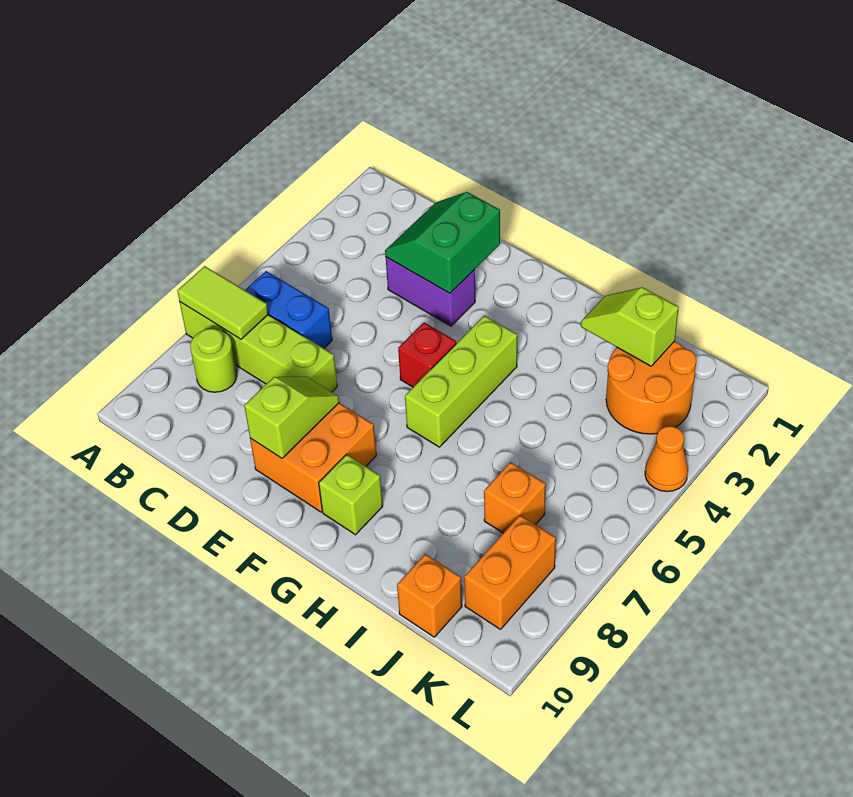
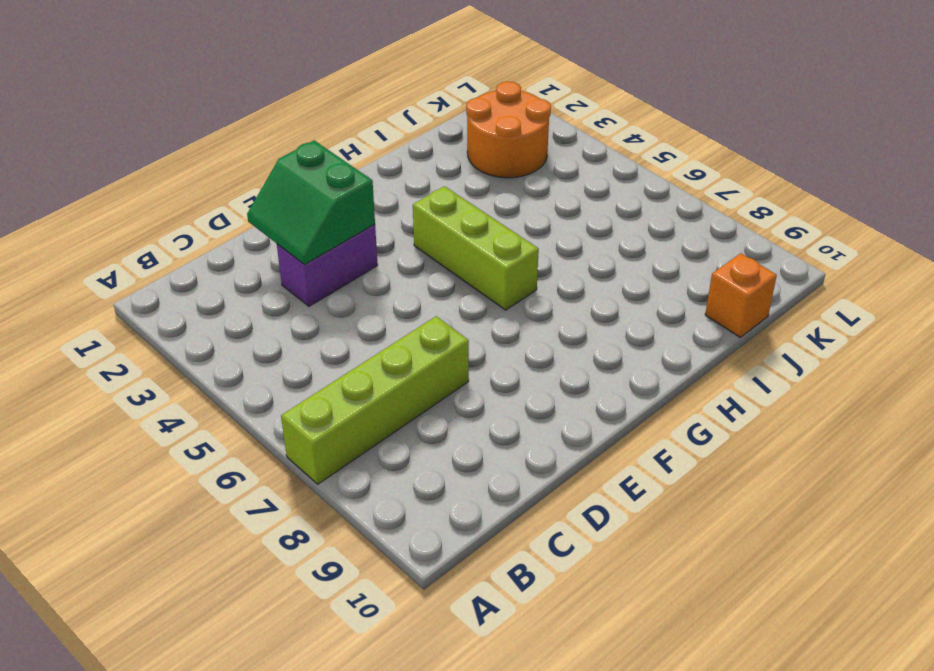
none -> blue 1x2 brick [245,271,332,348]
none -> lime 1x1 round brick [190,329,237,392]
none -> orange 2x2 brick [250,403,376,512]

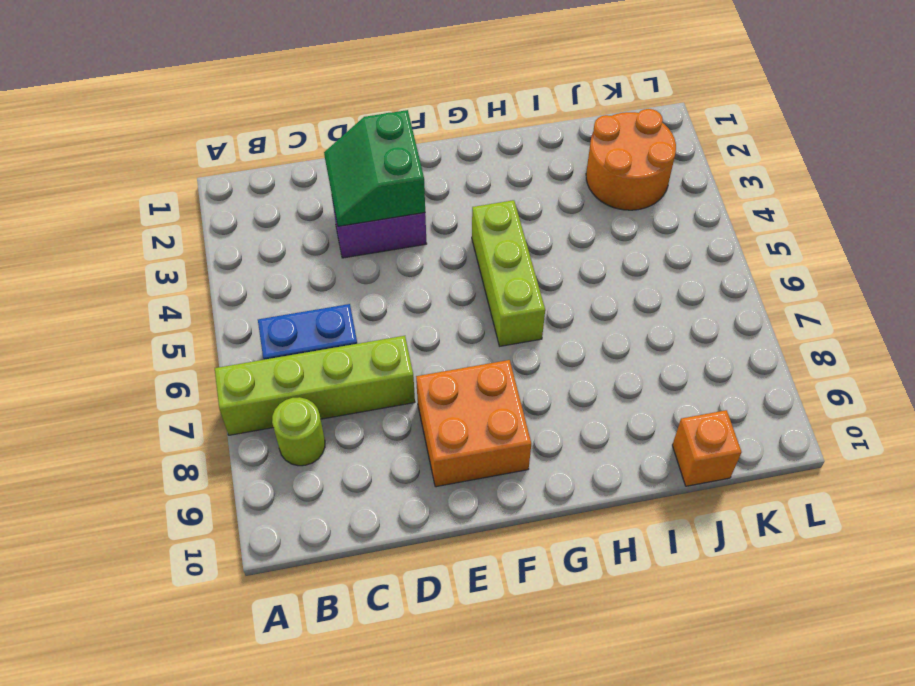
none -> red 1x1 brick [398,322,456,387]
none -> lime 1x1 brick [319,454,383,535]
none -> orange 1x1 brick [484,462,546,533]

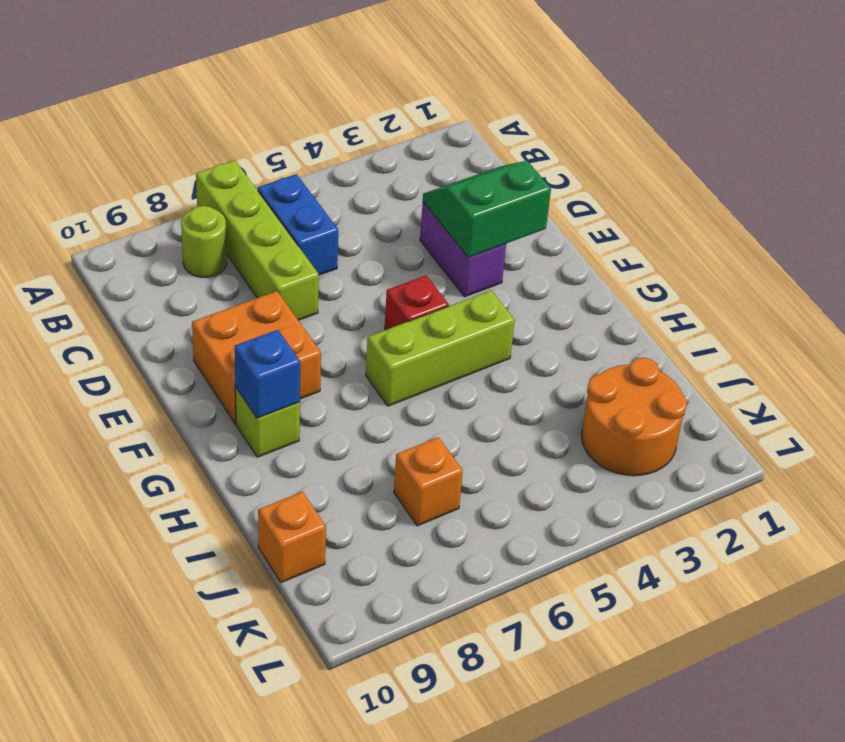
blue 1x1 brick [235,330,300,418] -> none
none -> orange 1x2 brick [464,515,556,629]
none -> orange 1x1 cone [645,426,688,492]
none -> lime 1x2 tile [177,266,268,339]

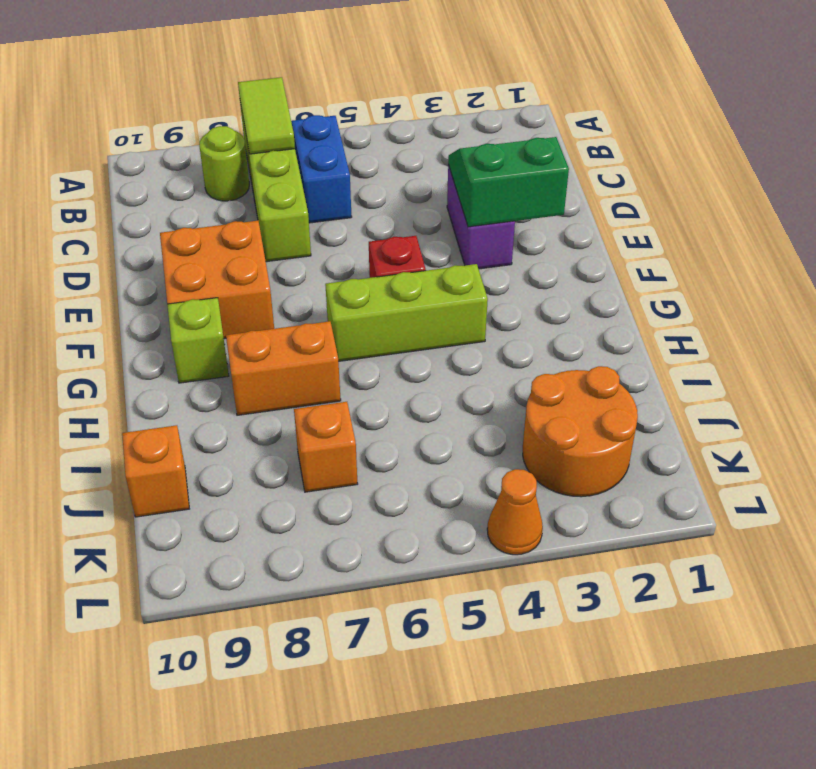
orange 1x2 brick [226,321,341,415] -> orange 1x2 brick moved to [464,515,556,629]
none -> lime 1x2 slope [244,377,339,458]
none -> lime 1x2 slope [581,287,679,366]

